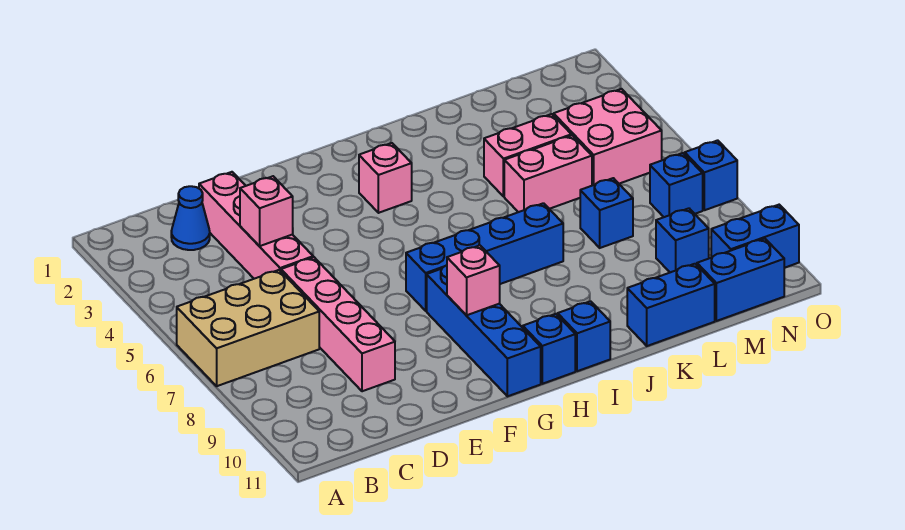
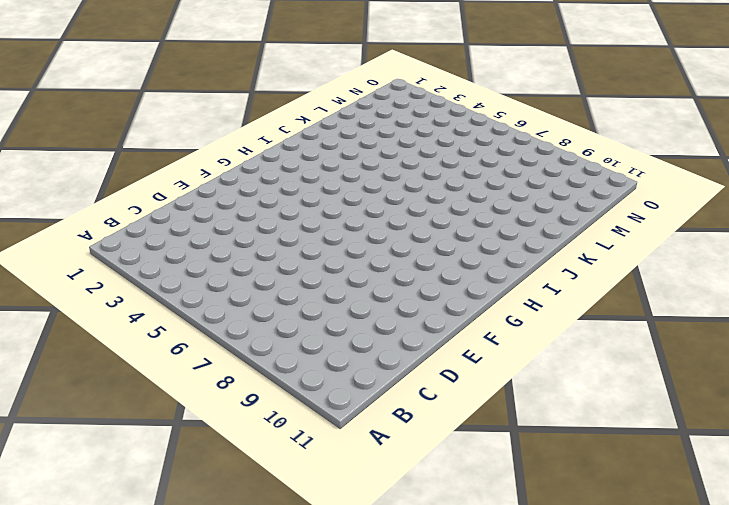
none -> tan 2x3 brick [177,270,319,386]
none -> blue 1x1 cone [171,186,210,250]
none -> pink 1x4 brick [199,172,313,279]

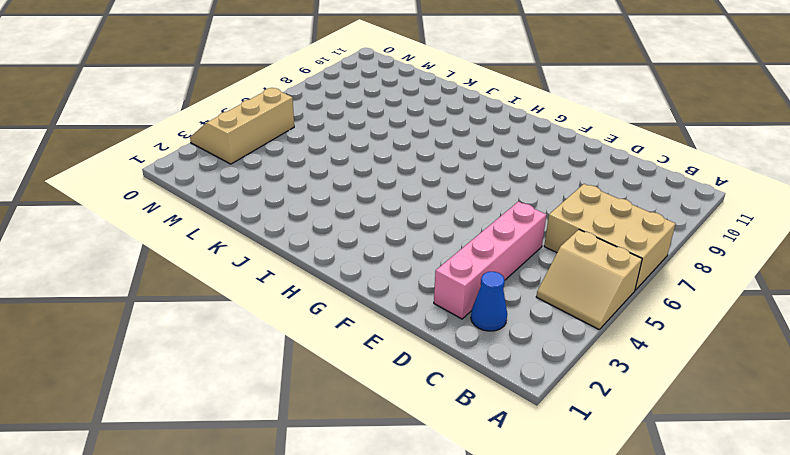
tan 2x2 slope [536,230,642,329] -> none
tan 2x3 slope [190,88,294,164] -> pink 2x2 brick [554,89,662,186]
none -> pink 1x4 brick [281,257,395,391]
none -> blue 1x4 brick [406,203,563,311]
none -> blue 1x4 brick [427,265,541,396]

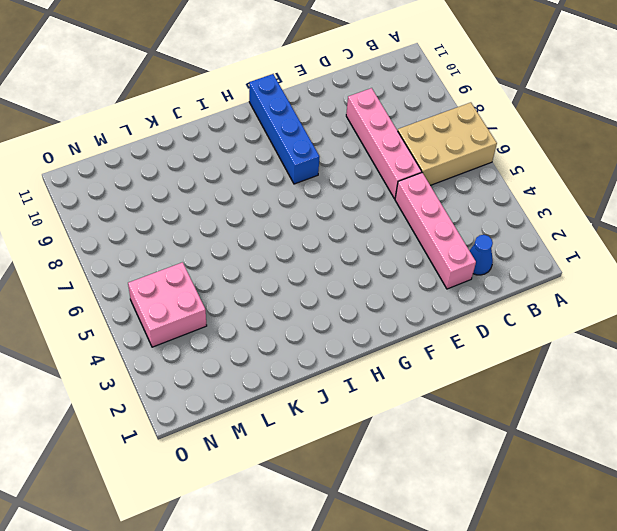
none -> blue 1x4 brick [406,203,563,311]
none -> pink 1x1 brick [359,143,412,213]
none -> blue 1x1 brick [523,314,575,384]

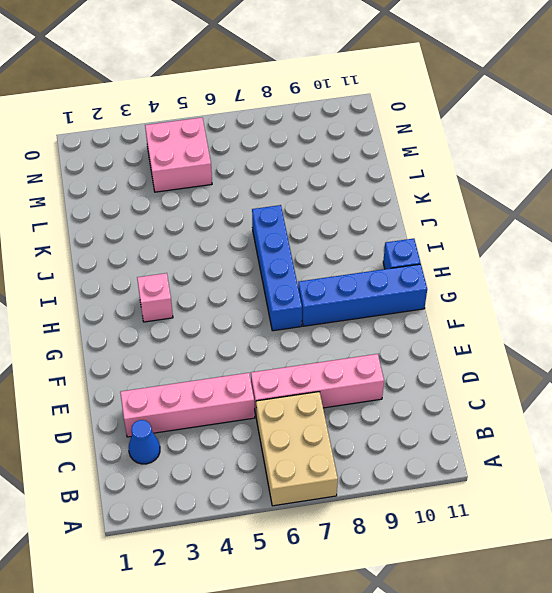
none -> blue 1x1 brick [558,301,610,371]
none -> pink 1x2 brick [484,114,571,197]
none -> pink 1x2 brick [504,135,592,212]

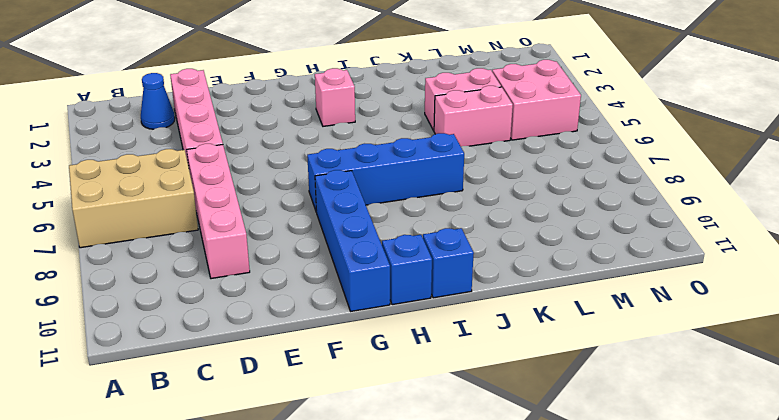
none -> blue 1x2 brick [627,264,715,346]
none -> blue 1x1 brick [580,178,633,248]
none -> blue 1x1 brick [656,208,709,272]

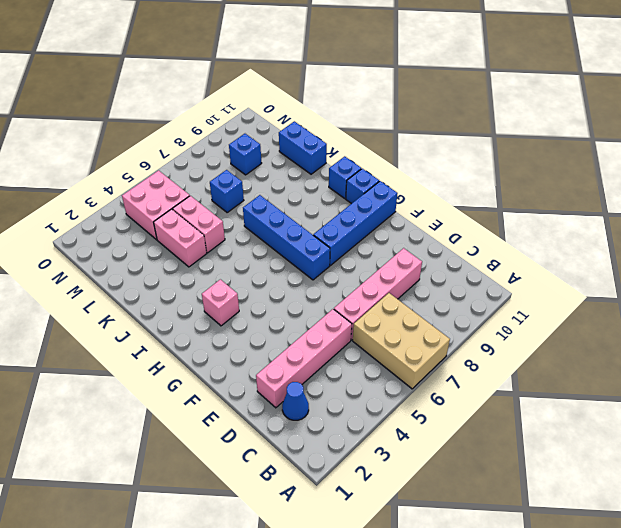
none -> blue 1x2 brick [697,239,784,321]
none -> blue 1x1 brick [650,153,703,217]
none -> blue 1x2 brick [711,205,799,268]

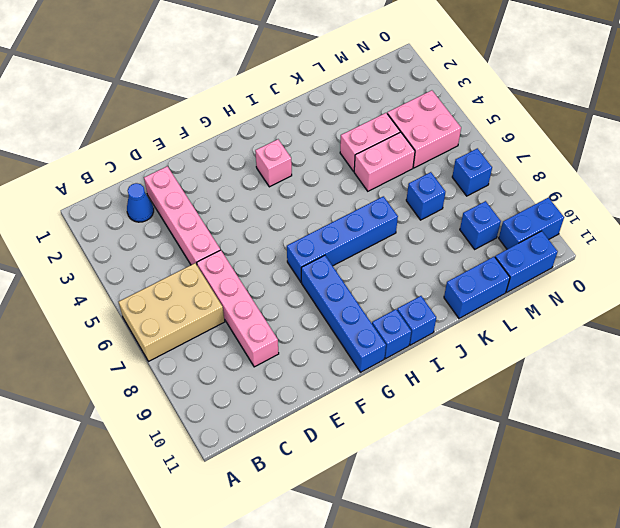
none -> blue 1x1 brick [685,140,737,210]
none -> pink 1x1 brick [240,176,293,246]
none -> pink 1x1 brick [447,245,500,315]

